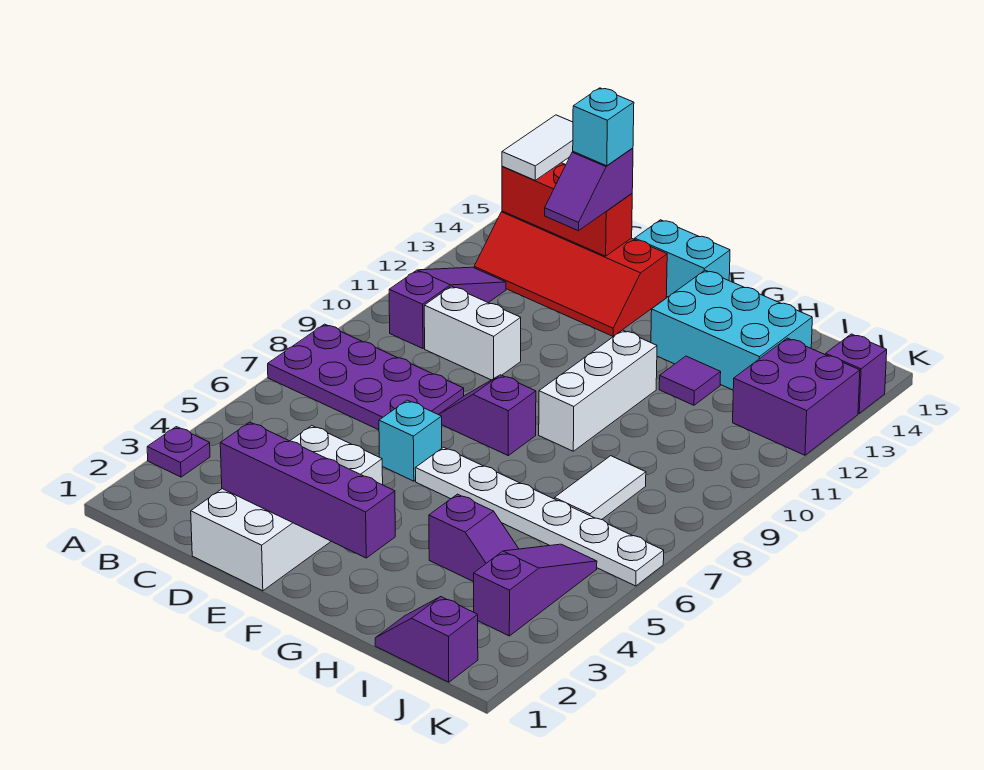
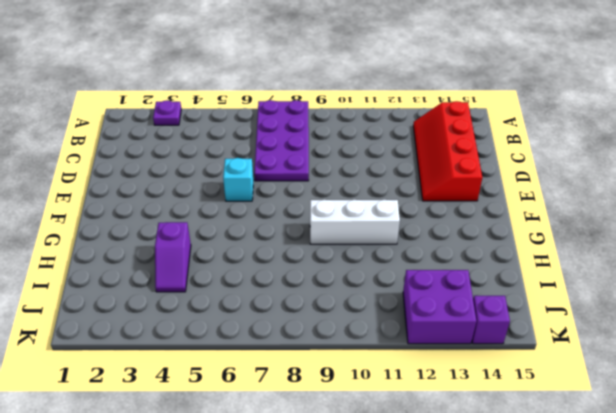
none -> purple 1x3 slope [389,267,506,349]
none -> white 1x2 brick [424,286,521,380]
none -> white 2x4 brick [191,426,383,591]

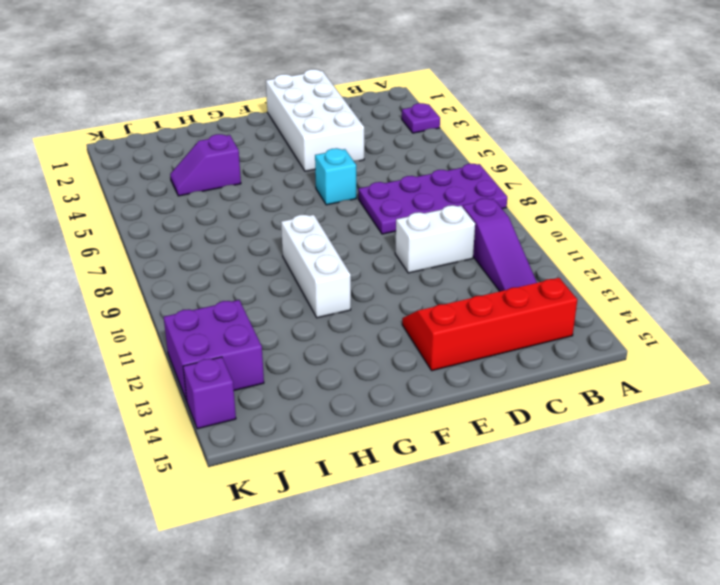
none -> purple 1x2 slope [439,375,536,455]
none -> cyan 1x2 brick [635,220,730,297]
none -> white 1x6 plate [415,447,664,586]

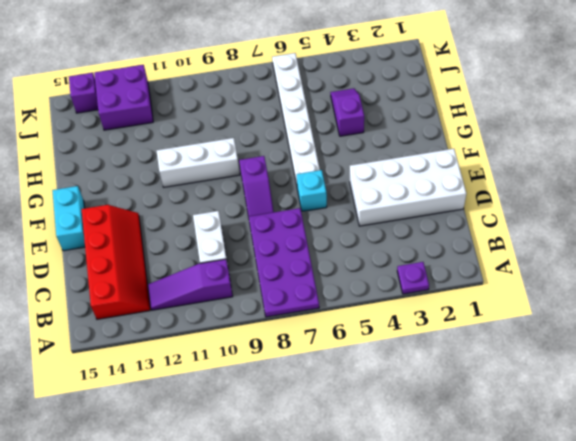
none -> cyan 2x3 brick [651,270,812,390]
none -> purple 1x1 tile [659,356,721,405]
none -> purple 1x2 slope [375,597,478,682]

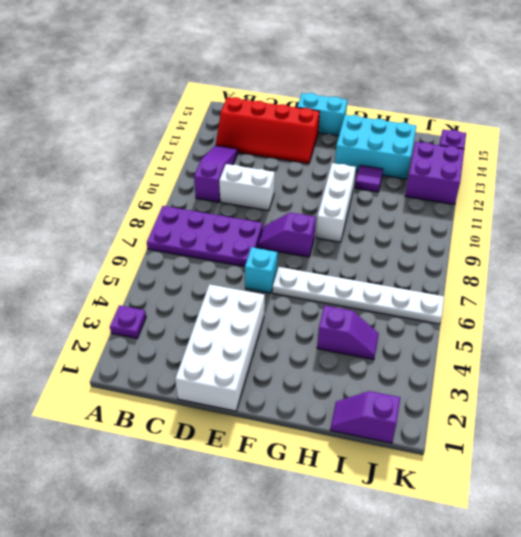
none -> white 1x2 tile [555,456,646,520]
none -> purple 1x3 slope [474,544,597,636]
none -> red 1x3 brick [502,163,632,256]

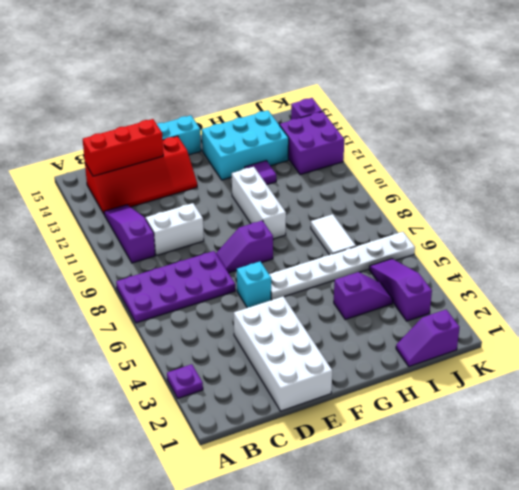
none -> purple 1x4 brick [220,422,395,558]
none -> white 1x2 tile [502,115,573,180]
none -> purple 1x2 slope [545,148,633,231]

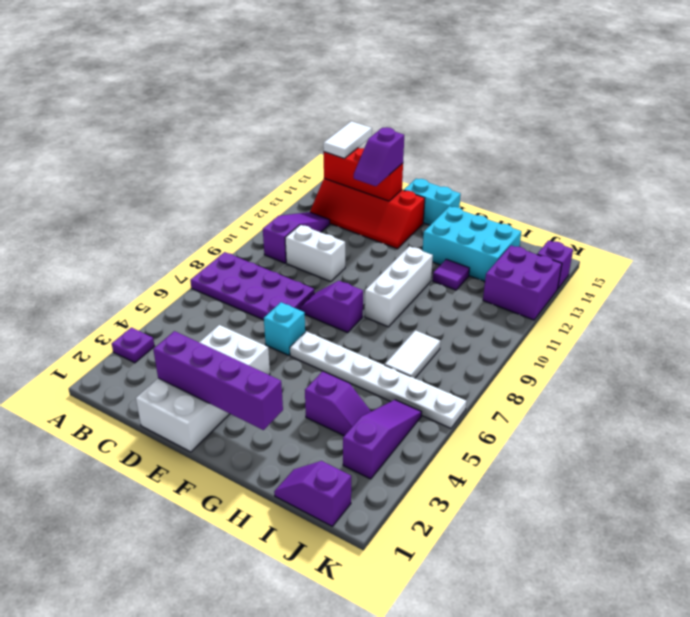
none -> cyan 1x1 brick [573,88,634,166]

